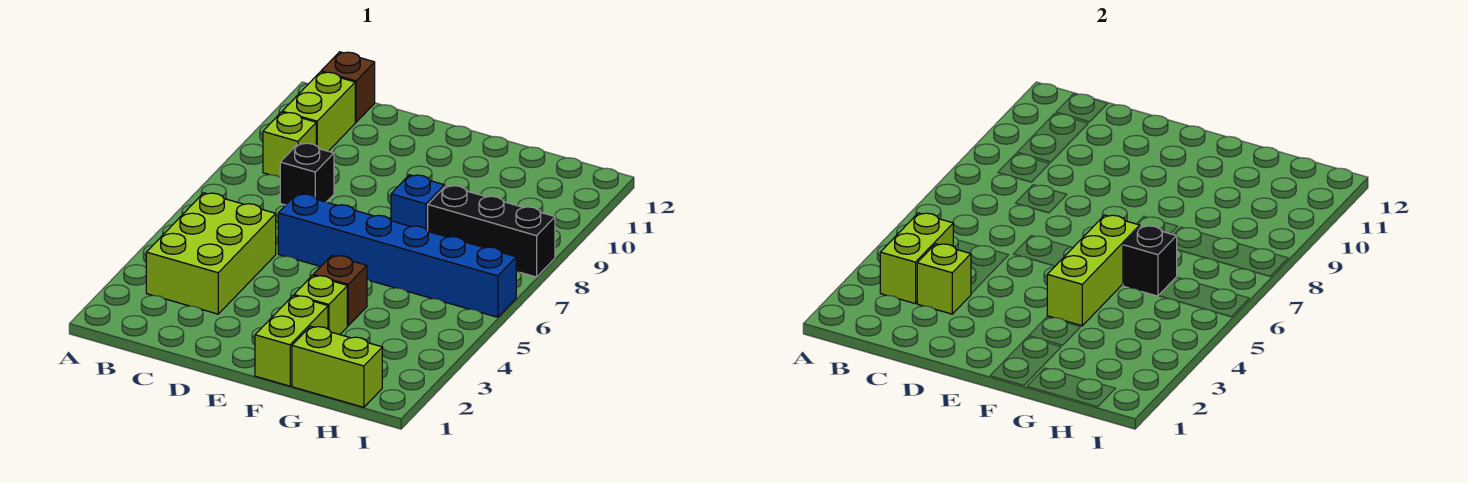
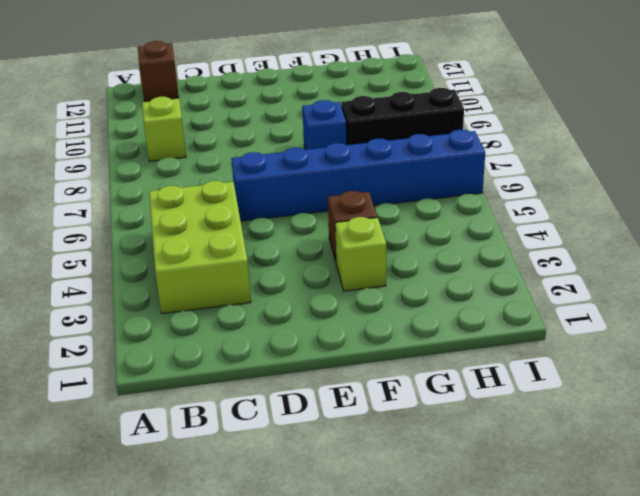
none -> lime 1x2 brick [282,72,355,151]
none -> black 1x1 brick [280,143,334,205]
none -> lime 1x2 brick [255,296,328,386]

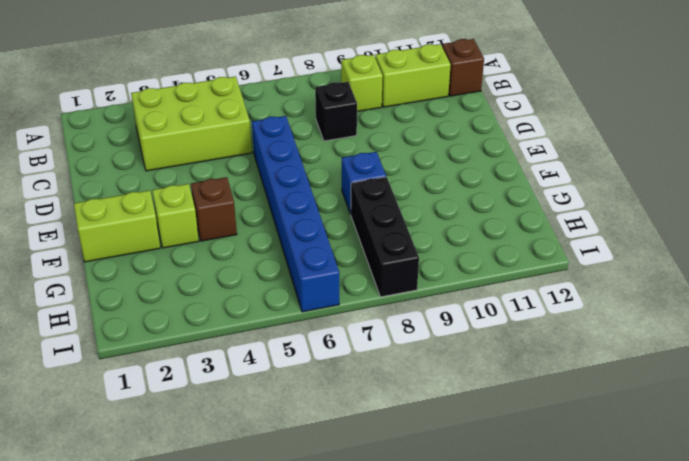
none -> lime 1x2 brick [292,326,382,407]
none -> lime 1x2 brick [880,213,953,304]
none -> lime 1x1 brick [917,244,971,314]

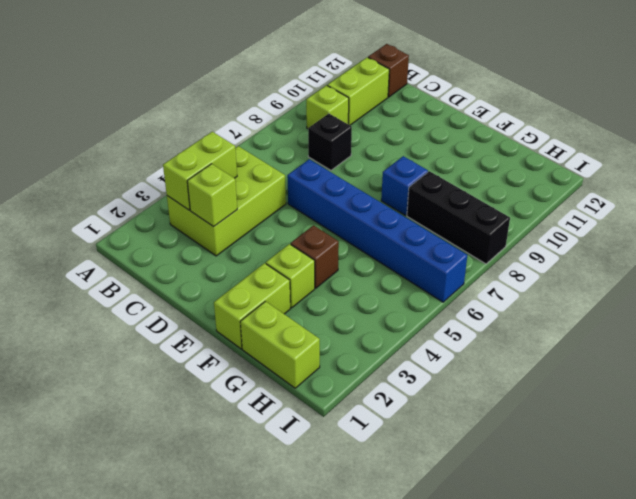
none -> lime 1x3 brick [1047,215,1140,326]
none -> black 1x1 brick [1123,226,1177,296]

